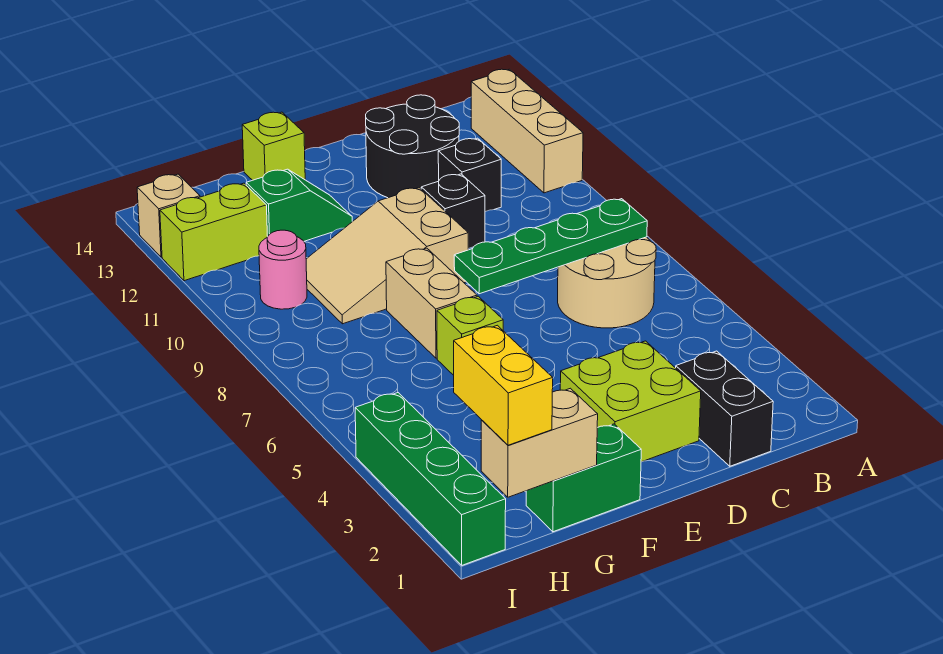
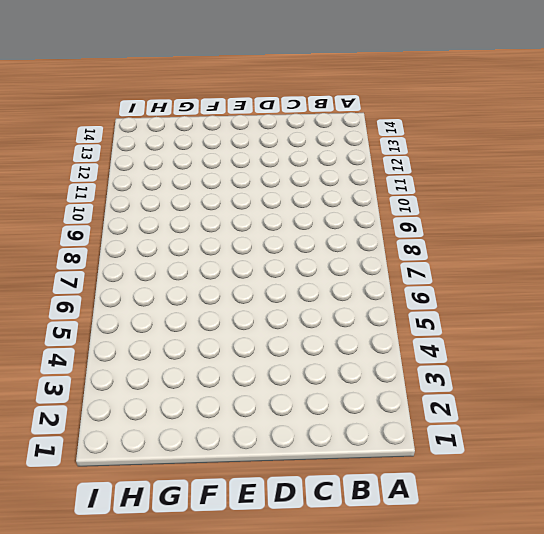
none -> tan 1x3 brick [471,69,583,193]
none -> tan 2x2 round brick [558,237,656,328]
none -> black 1x2 brick [676,351,773,466]

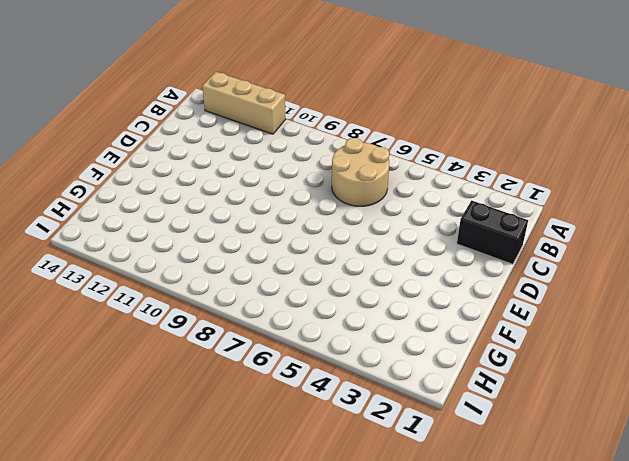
none -> black 1x1 brick [438,138,501,212]
none -> black 2x2 round brick [366,95,459,198]
none -> lime 2x2 brick [560,341,701,462]

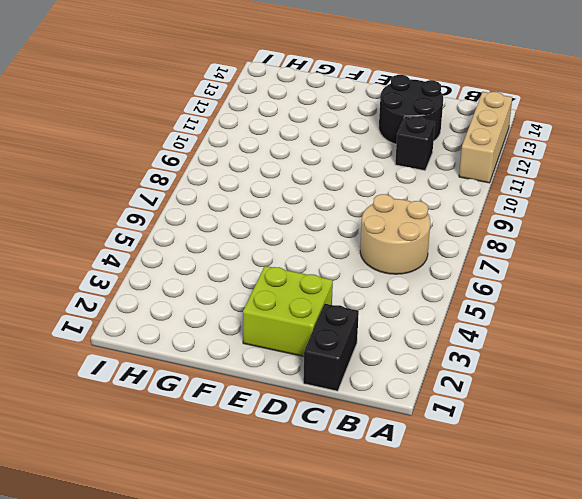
none -> black 1x1 brick [421,174,485,249]
none -> tan 2x3 slope [306,188,468,324]
none -> green 1x2 brick [526,424,641,532]

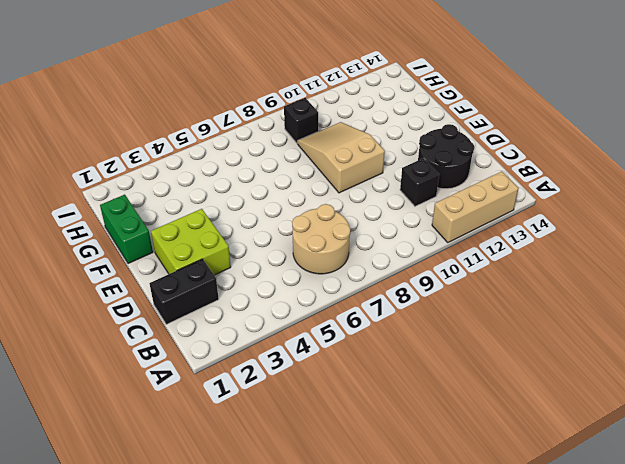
black 1x1 brick [284,98,318,144] -> black 1x1 brick moved to [421,174,485,249]
none -> lime 1x1 brick [437,296,503,375]
none -> tan 1x2 brick [386,248,477,358]
none -> green 1x2 slope [246,169,352,241]

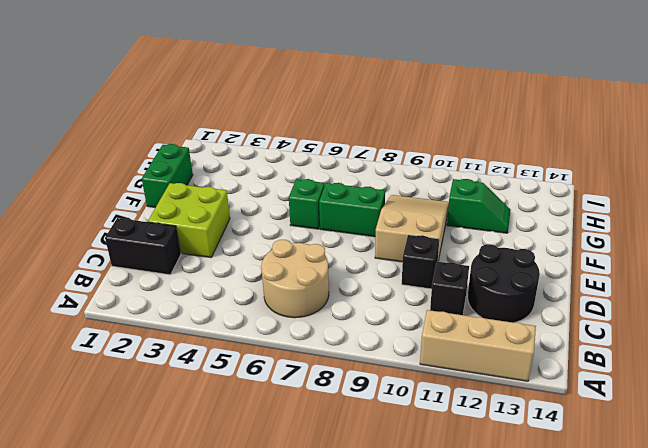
green 1x1 brick [289,179,325,229] -> lime 1x1 brick [437,296,503,375]
green 1x2 brick [319,183,385,237] -> tan 1x2 brick [386,248,477,358]
green 1x2 slope [447,179,511,233] -> green 1x2 slope turned to [246,169,352,241]
none -> lime 1x1 brick [242,112,305,180]
none -> pink 1x1 round brick [259,230,307,309]
none -> lime 1x2 brick [160,183,268,281]

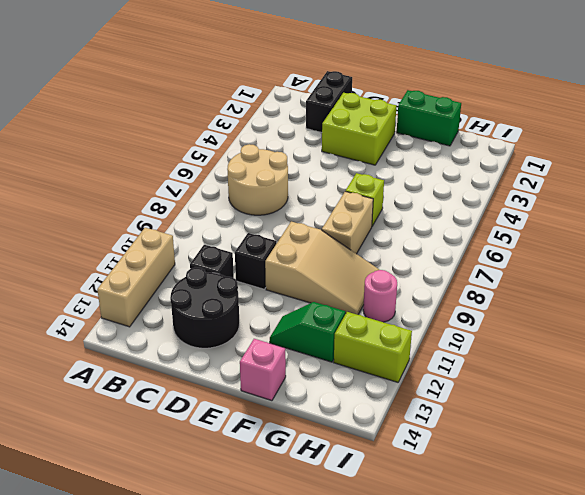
pink 1x1 brick [240,339,286,401] -> lime 1x1 brick [242,112,305,180]
none -> green 1x4 brick [355,393,506,565]
none -> tan 1x1 brick [137,174,200,257]
none -> green 1x4 plate [454,199,647,294]

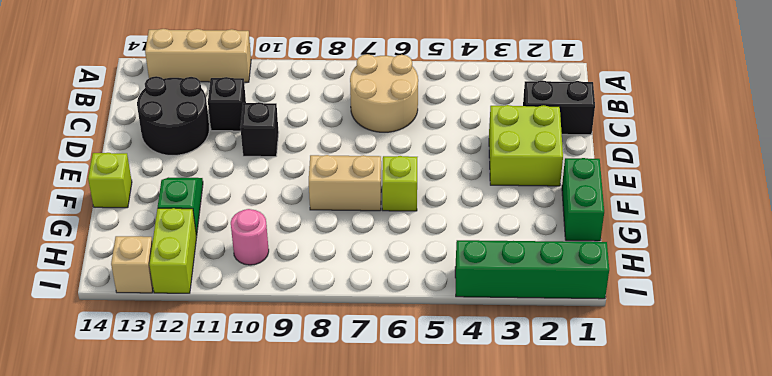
none -> tan 2x3 slope [306,188,468,324]
none -> green 1x4 plate [454,199,647,294]
none -> tan 1x2 brick [481,388,598,497]

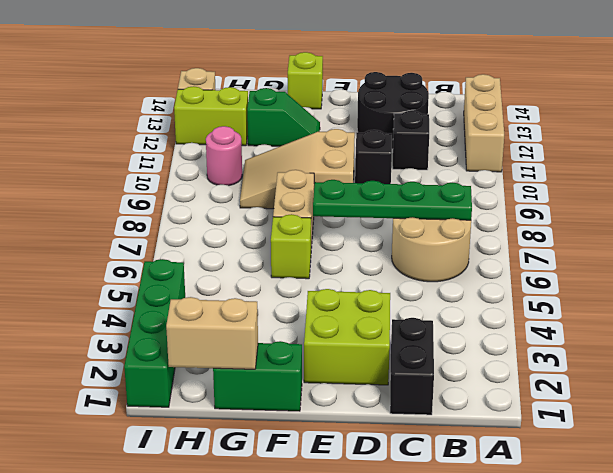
none -> yellow 1x2 brick [454,325,553,445]

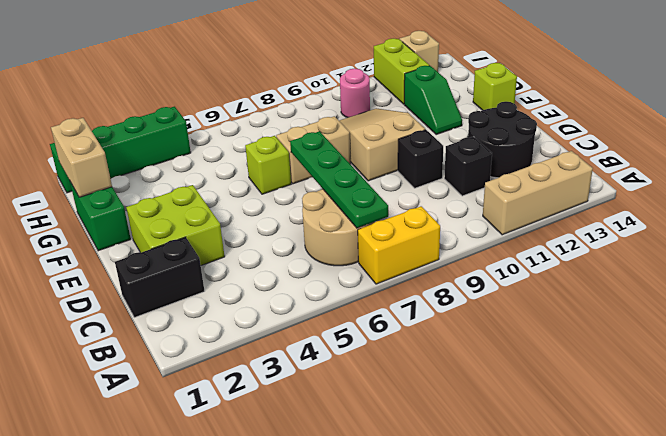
yellow 1x2 brick [358,206,440,284] -> yellow 1x2 brick moved to [454,325,553,445]

